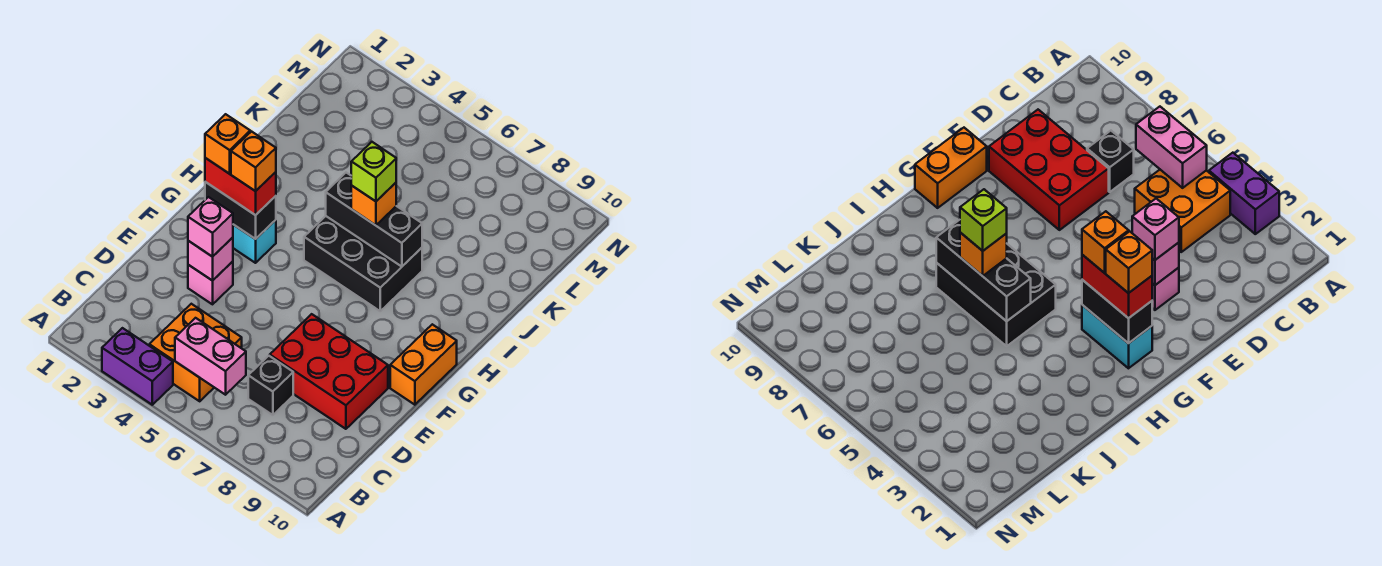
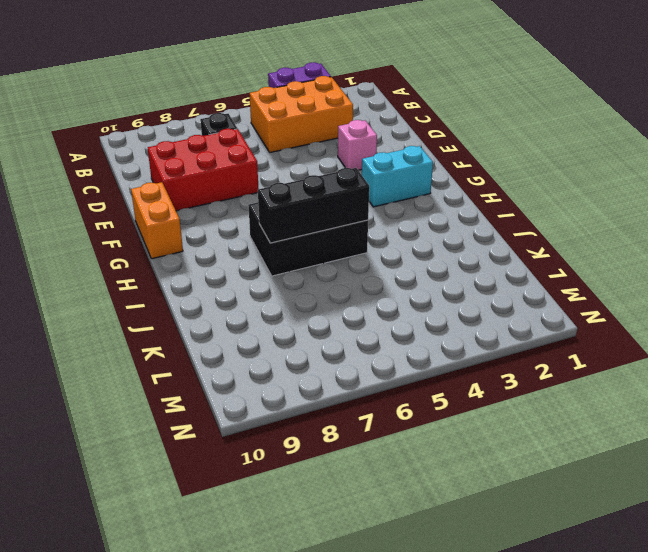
orange 2x3 brick [250,76,353,152] -> orange 2x2 brick [149,304,242,401]
none -> pink 1x2 brick [175,318,246,395]
none -> pink 1x1 brick [188,238,233,281]
none -> black 1x2 brick [205,182,276,239]

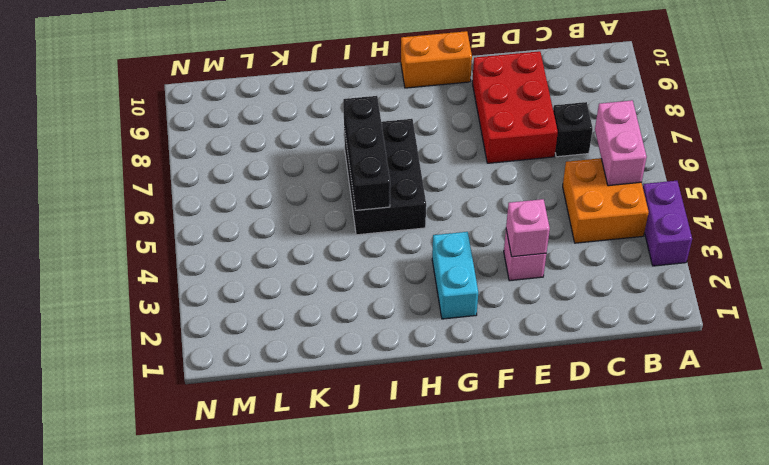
none -> black 1x2 brick [205,182,276,239]
none -> pink 1x1 brick [188,197,233,257]
none -> red 1x2 brick [205,158,276,215]

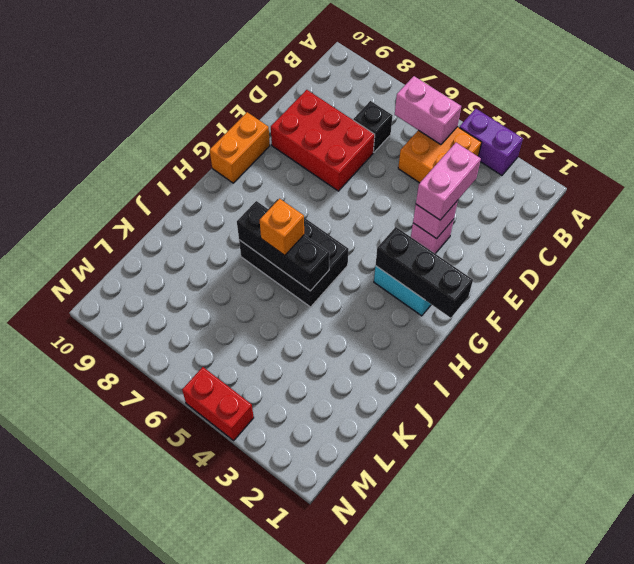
pink 1x2 brick [416,143,481,220] -> pink 1x1 brick [188,197,233,257]
black 1x3 brick [376,227,473,318] -> black 1x2 brick [205,182,276,239]
red 1x2 brick [182,367,254,440] -> red 1x2 brick moved to [205,158,276,215]
none -> orange 1x1 brick [205,114,250,174]
none -> orange 1x1 brick [231,132,276,191]
none -> lime 1x1 brick [351,142,396,201]

